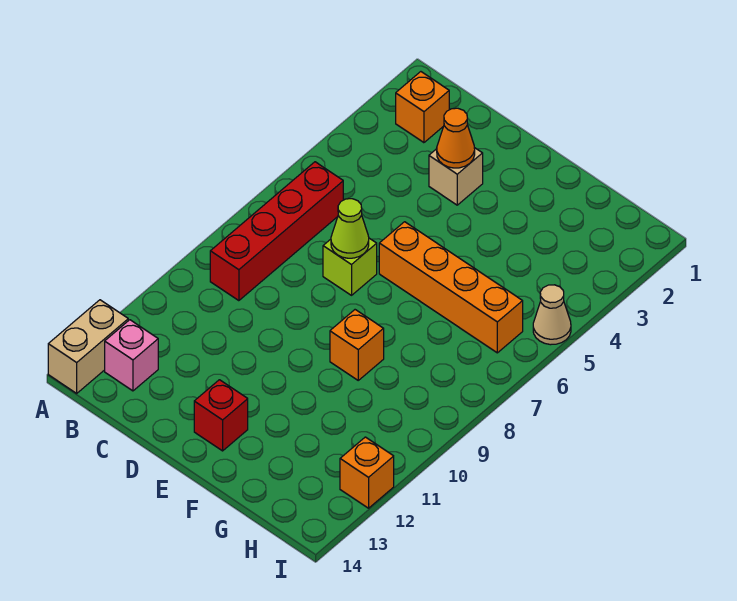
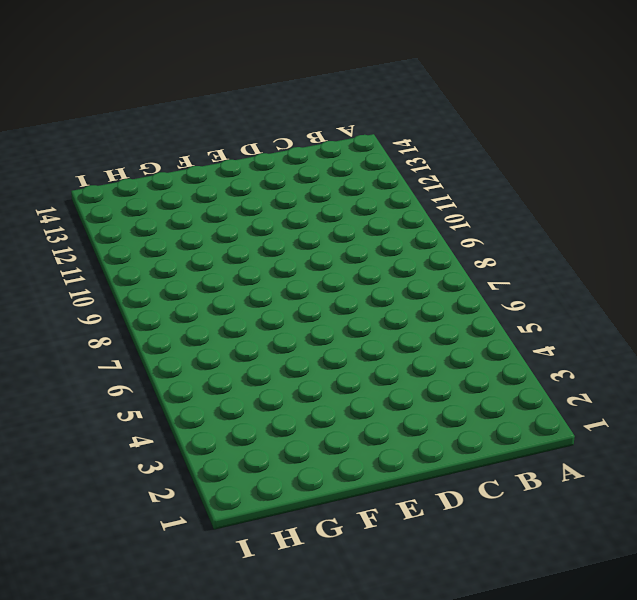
none -> tan 1x2 brick [48,300,128,393]
none -> orange 1x1 brick [396,72,449,143]
none -> red 1x4 brick [210,162,343,301]

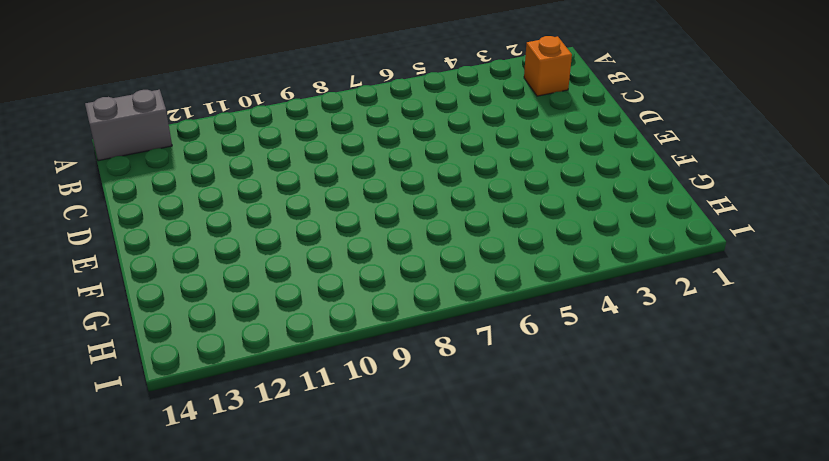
grey 1x2 brick [85,90,172,161] -> tan 1x2 brick [48,300,128,393]
none -> red 1x4 brick [210,162,343,301]
none -> pink 1x1 brick [105,320,158,391]
none -> tan 1x1 brick [429,148,483,205]

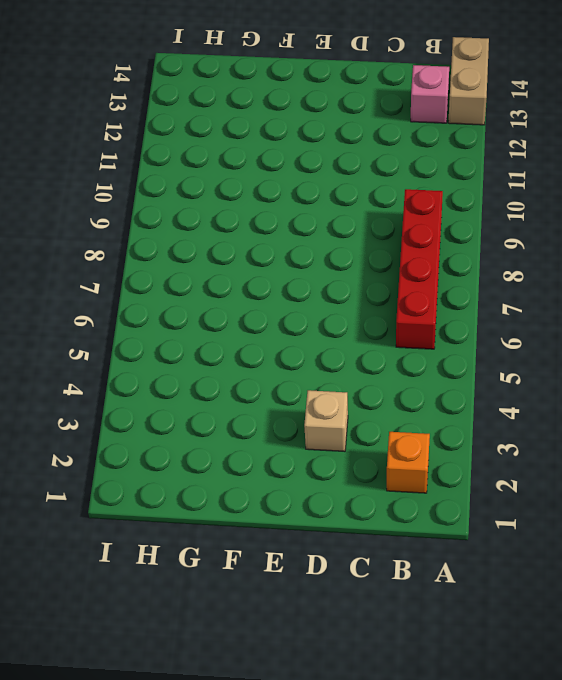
none -> lime 1x1 brick [323,238,377,295]
none -> orange 1x4 brick [379,222,523,353]
none -> red 1x1 brick [194,380,248,451]

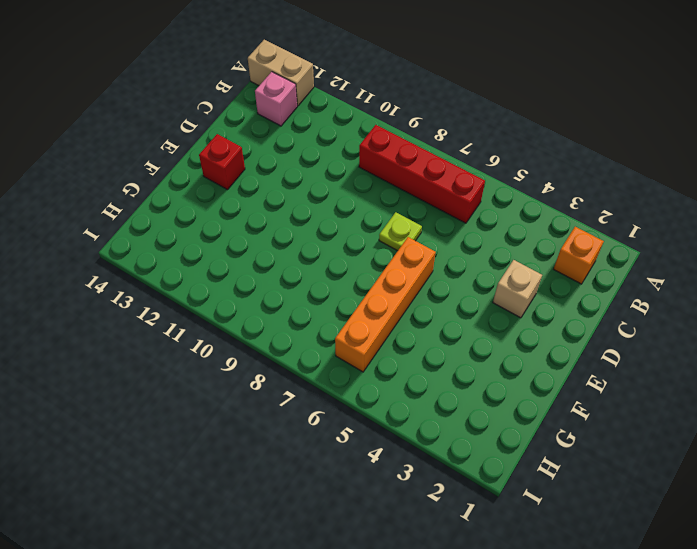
lime 1x1 plate [379,212,422,251] -> lime 1x1 brick [323,238,377,295]
none -> orange 1x1 brick [330,310,384,380]
none -> tan 1x1 cone [533,285,571,345]
none -> orange 1x1 brick [340,437,394,508]

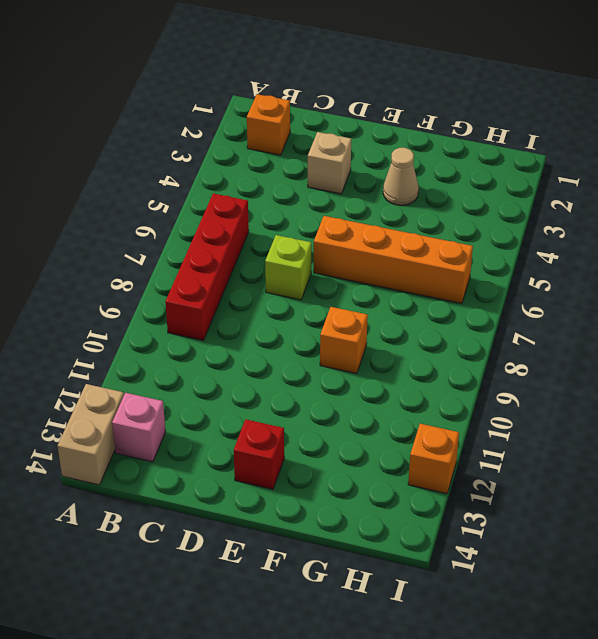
tan 1x1 cone [383,148,419,205] -> tan 1x1 cone moved to [533,285,571,345]
none -> orange 1x1 cone [437,108,475,168]
none -> lime 1x1 cone [331,199,369,258]

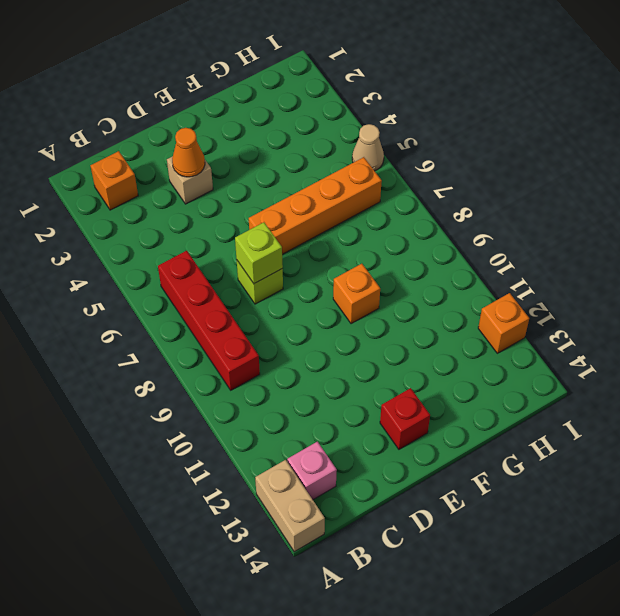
lime 1x1 brick [235,222,283,284] -> lime 1x1 cone [331,199,369,258]

